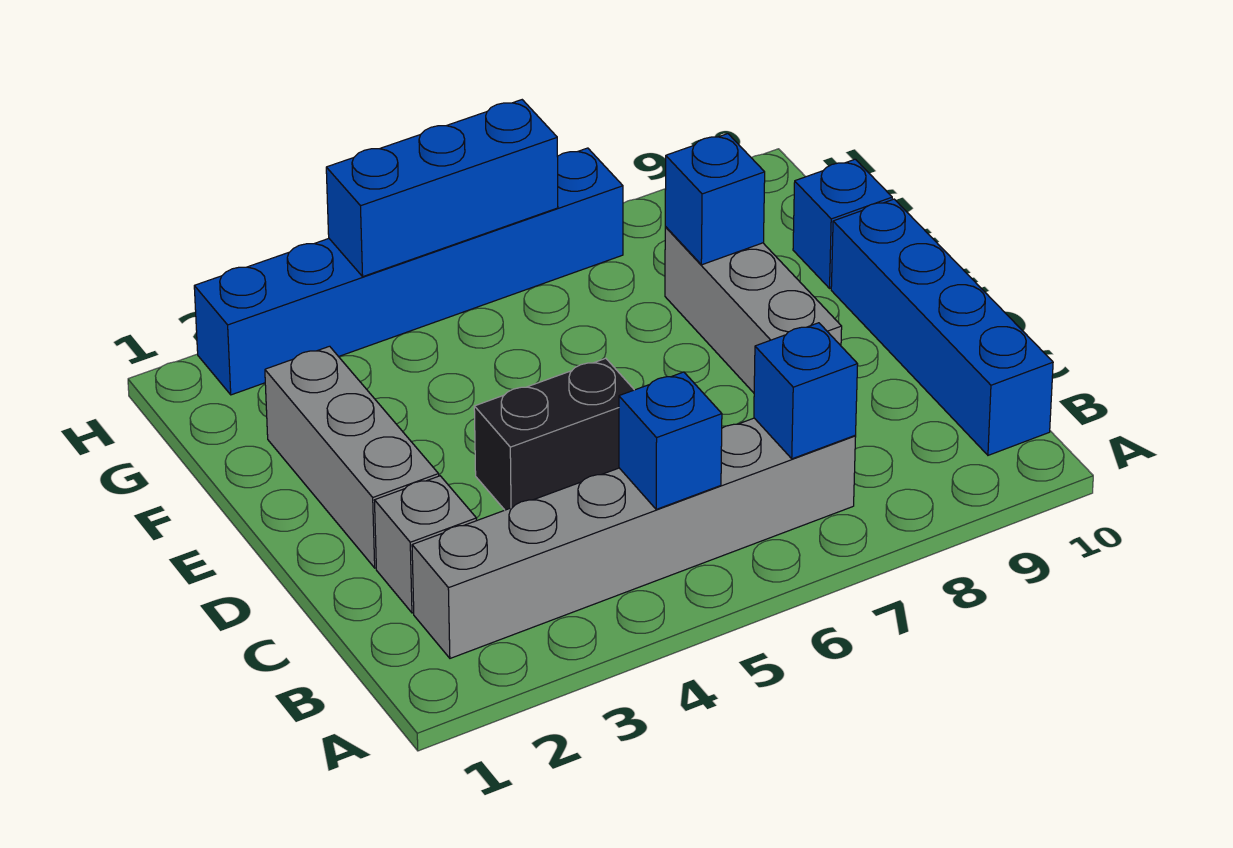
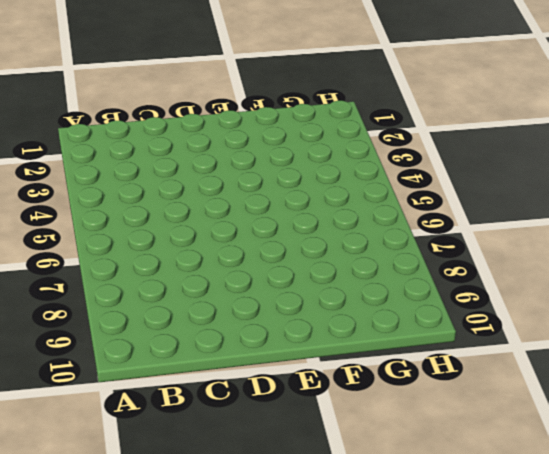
none -> grey 1x6 brick [412,418,856,658]
none -> blue 1x4 brick [831,199,1053,455]
none -> grey 1x1 brick [374,476,476,613]

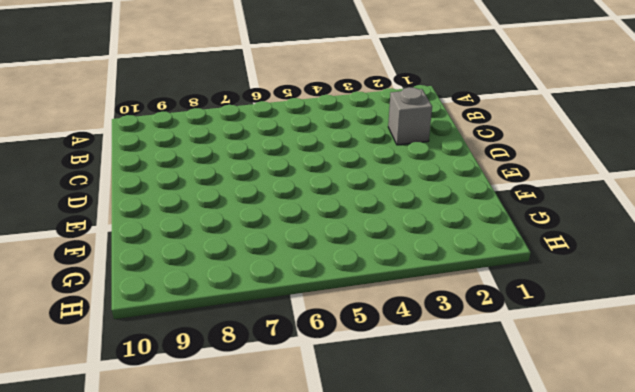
none -> grey 1x6 brick [412,418,856,658]
none -> blue 1x4 brick [831,199,1053,455]
none -> grey 1x3 brick [265,346,439,568]

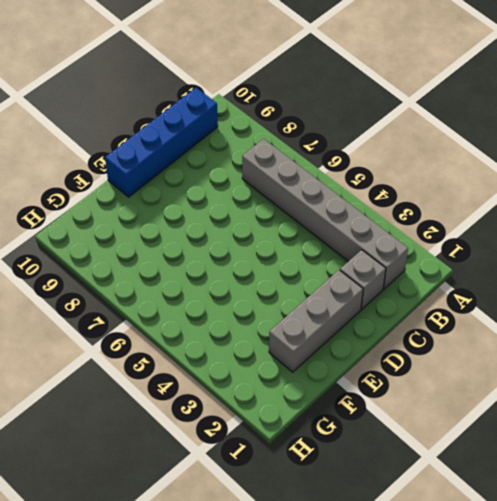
none -> black 1x2 brick [474,358,634,510]
none -> grey 1x3 brick [665,227,842,393]
none -> blue 1x1 brick [793,159,892,288]

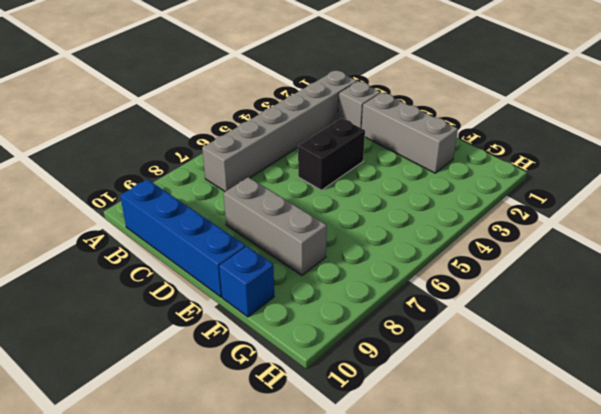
none -> blue 1x6 brick [194,148,623,395]
none -> blue 1x1 brick [619,372,722,509]
none -> blue 1x1 brick [754,323,858,459]

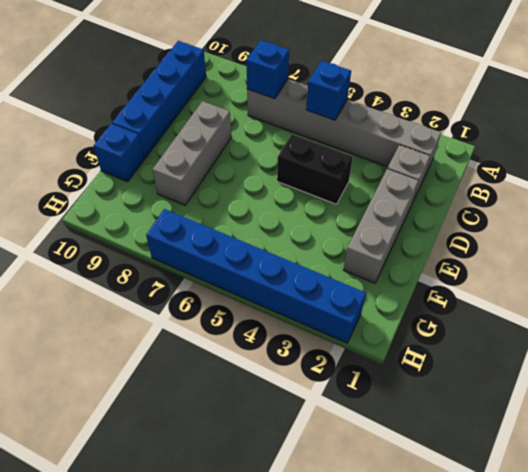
none -> blue 1x1 brick [665,134,765,265]
none -> blue 1x3 brick [326,100,558,276]

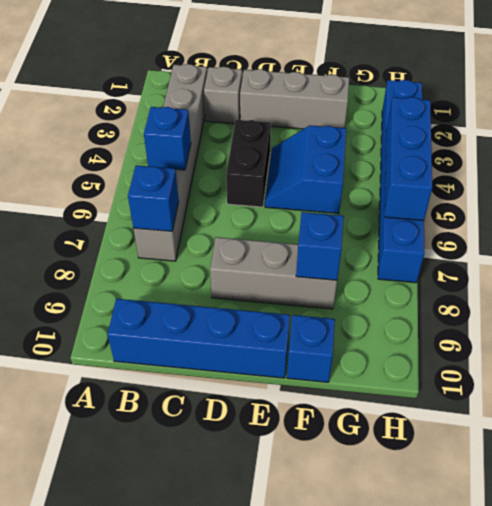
blue 2x2 slope [265,125,346,214] -> none

